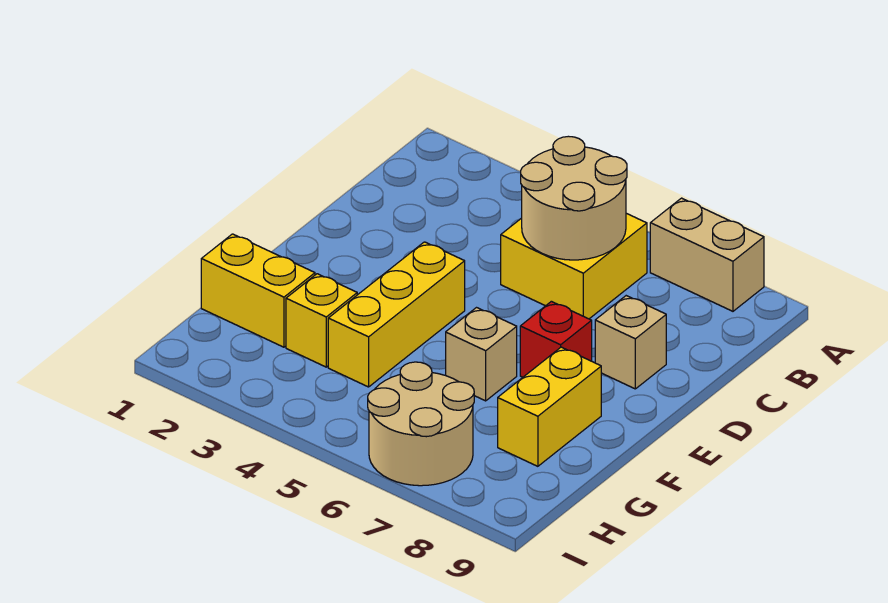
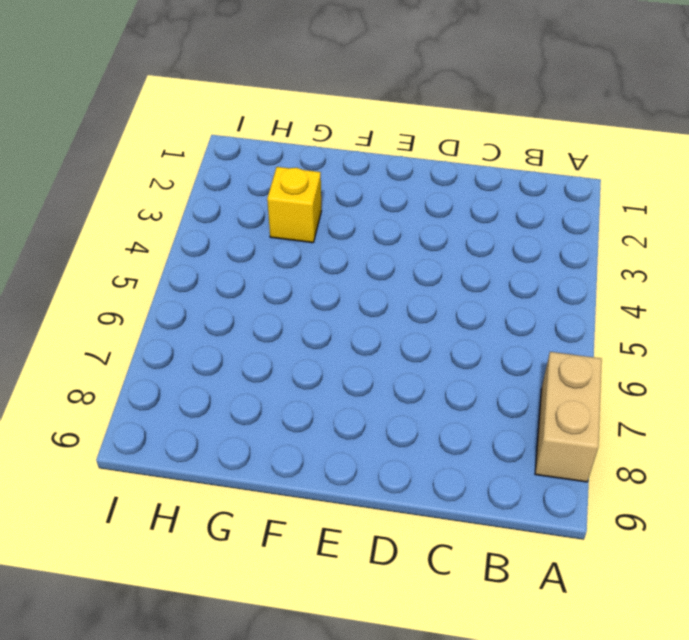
none -> yellow 2x2 brick [501,213,647,319]
none -> tan 1x1 brick [595,296,666,389]

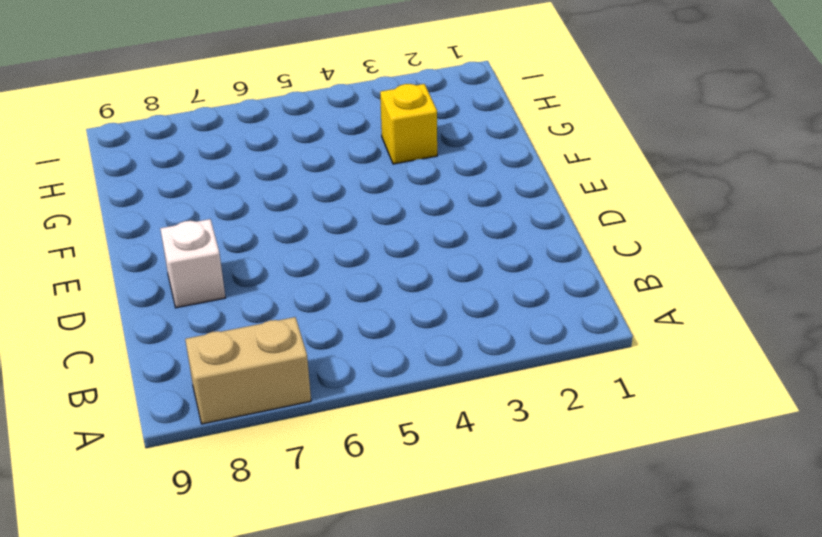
white 1x1 brick [160,219,225,308] -> tan 1x1 brick [595,296,666,389]
none -> yellow 2x2 brick [501,213,647,319]
none -> yellow 1x3 brick [328,242,465,387]

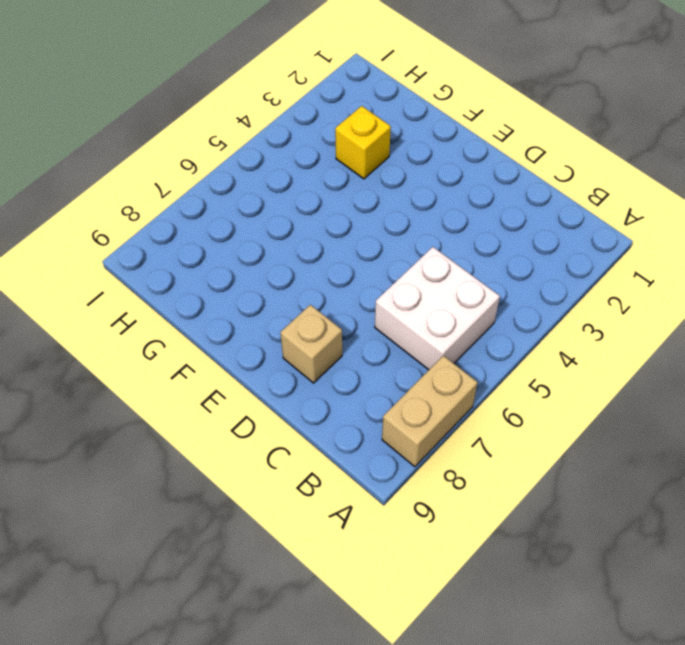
white 2x2 brick [375,247,500,370] -> yellow 2x2 brick [501,213,647,319]
none -> yellow 1x3 brick [328,242,465,387]
none -> red 1x1 brick [520,301,592,377]

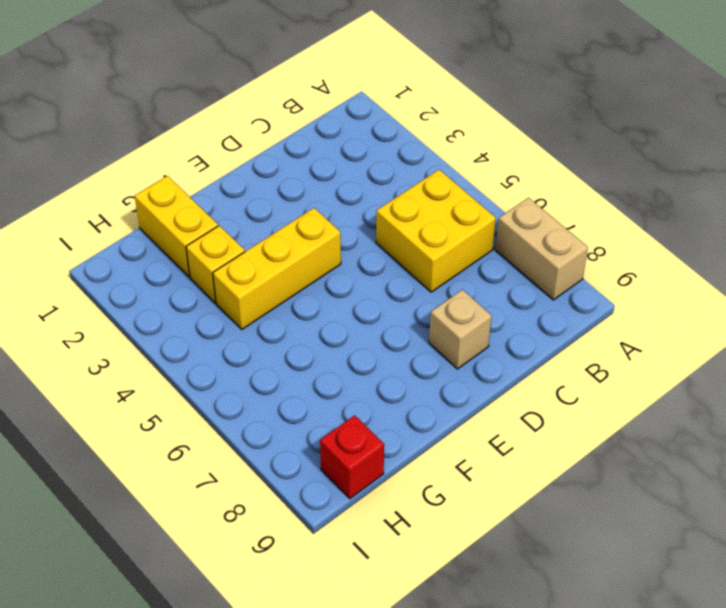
red 1x1 brick [320,415,384,499] -> red 1x1 brick moved to [520,301,592,377]
none -> tan 1x1 brick [446,308,517,401]
none -> yellow 1x2 brick [498,347,601,466]

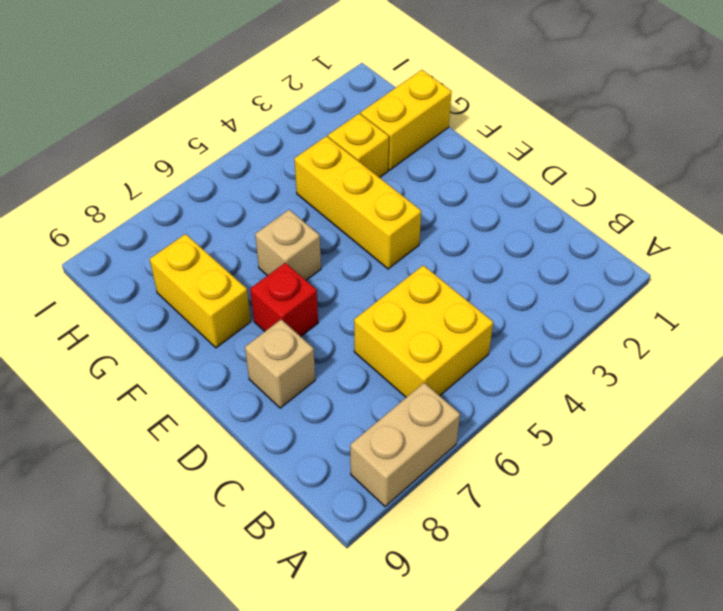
none -> tan 2x2 round brick [368,362,474,486]
none -> tan 2x2 round brick [521,136,627,260]

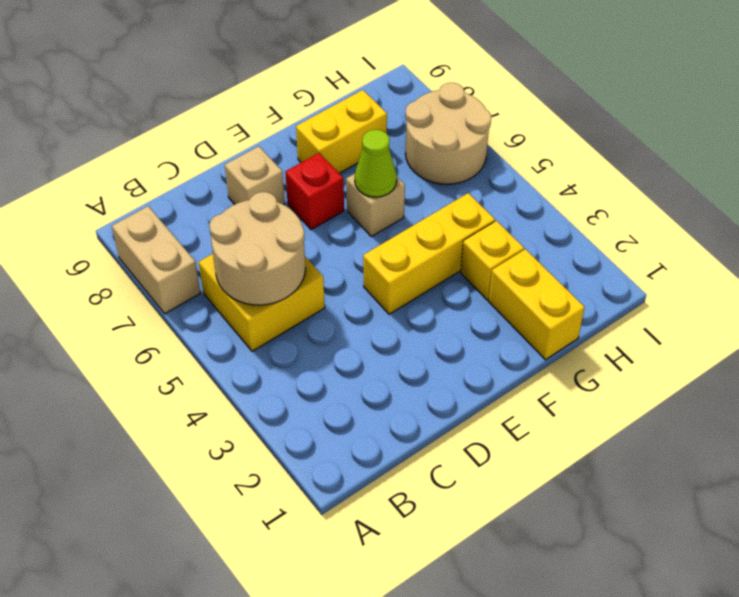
lime 1x1 cone [355,130,397,197] -> none

